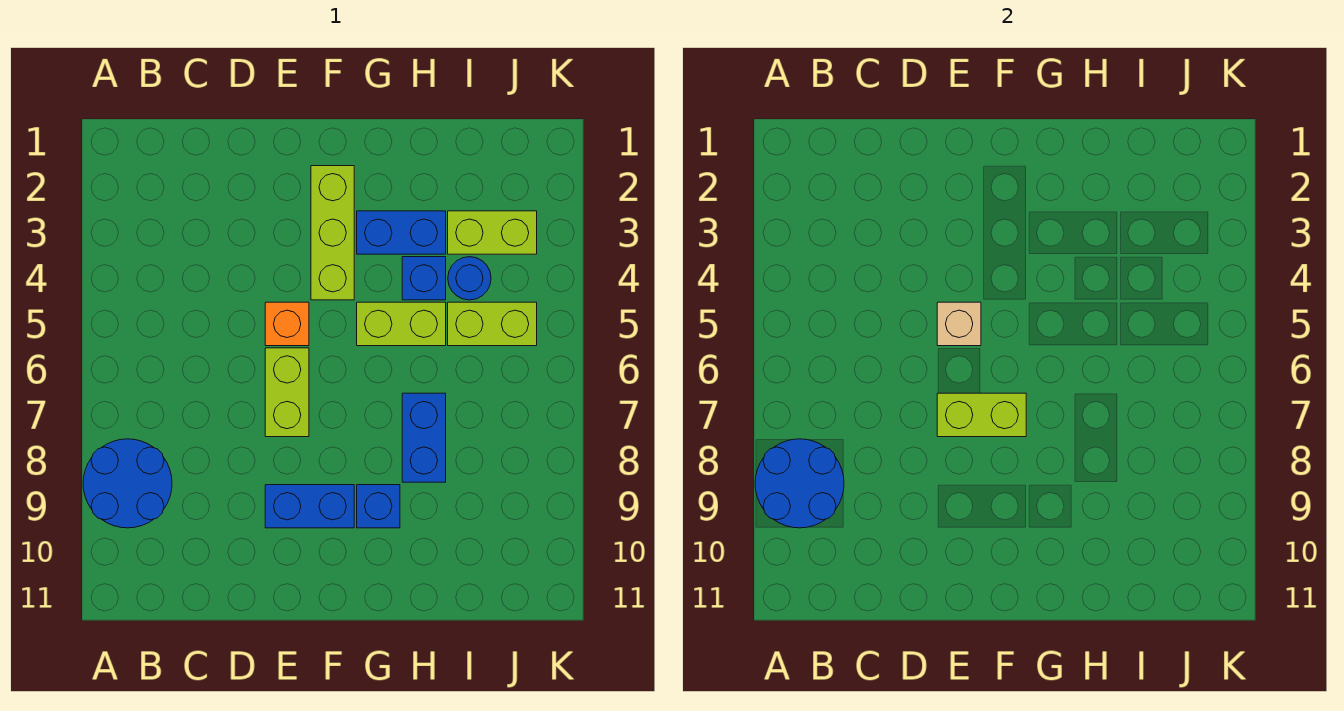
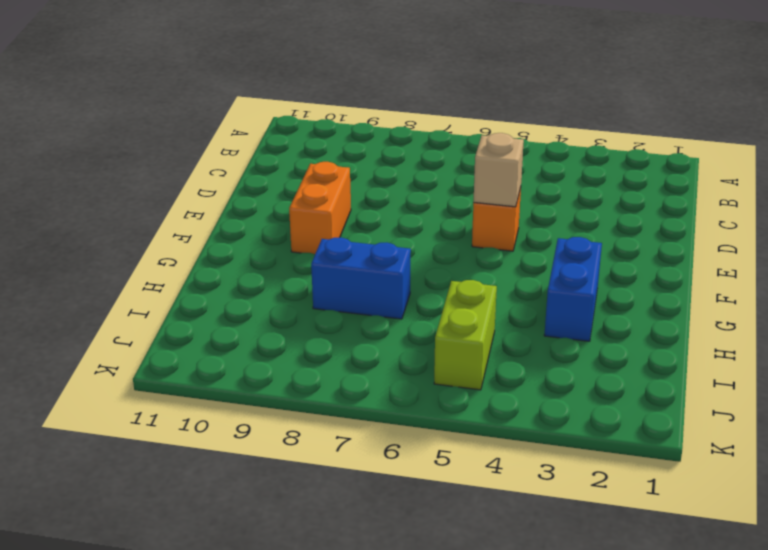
orange 1x2 brick [289,162,351,254] -> blue 1x2 brick [265,485,354,528]
none -> blue 2x2 round brick [83,439,172,528]
none -> lime 1x2 brick [265,348,309,437]
none -> lime 1x3 brick [311,166,354,300]

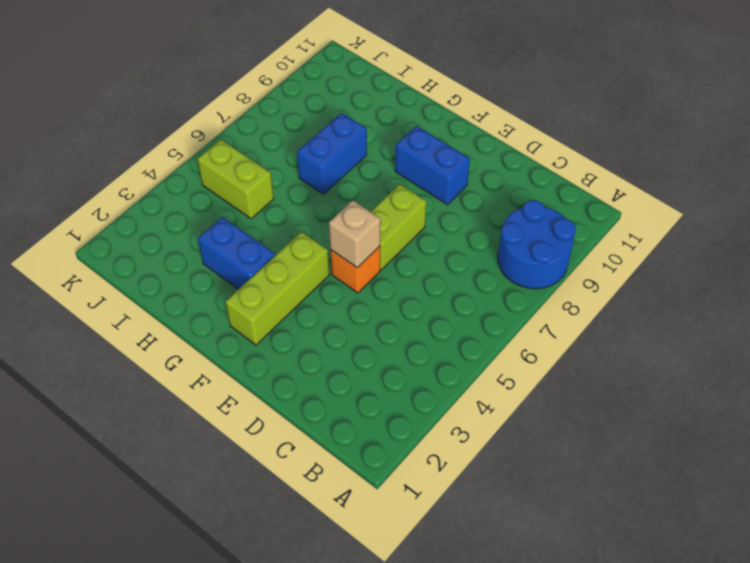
none -> lime 1x2 brick [357,302,446,346]
none -> blue 1x1 brick [357,485,400,528]
none -> blue 1x1 brick [402,257,446,300]

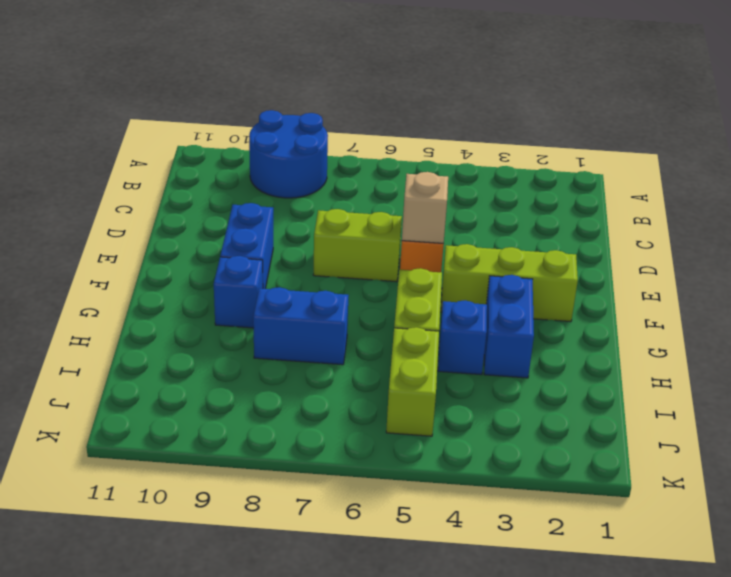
none -> lime 1x2 brick [448,211,537,254]
none -> blue 1x1 round brick [448,257,491,300]
none -> blue 2x2 round brick [755,439,844,528]

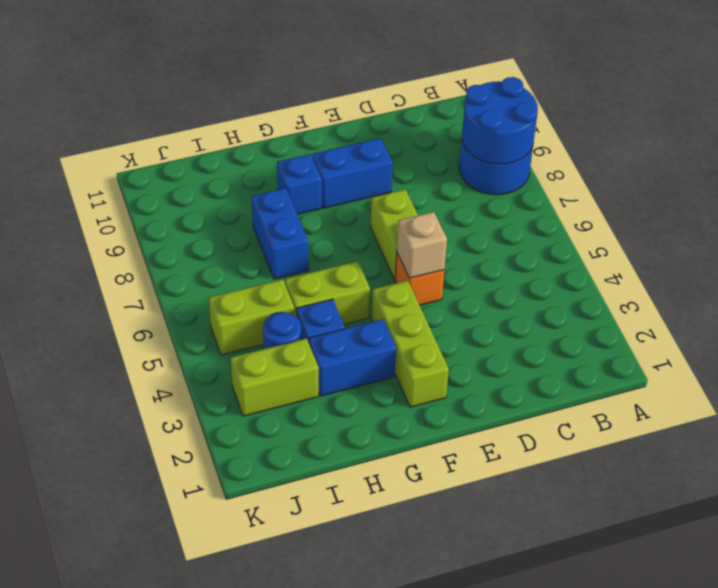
none -> lime 1x2 brick [937,393,1026,437]

